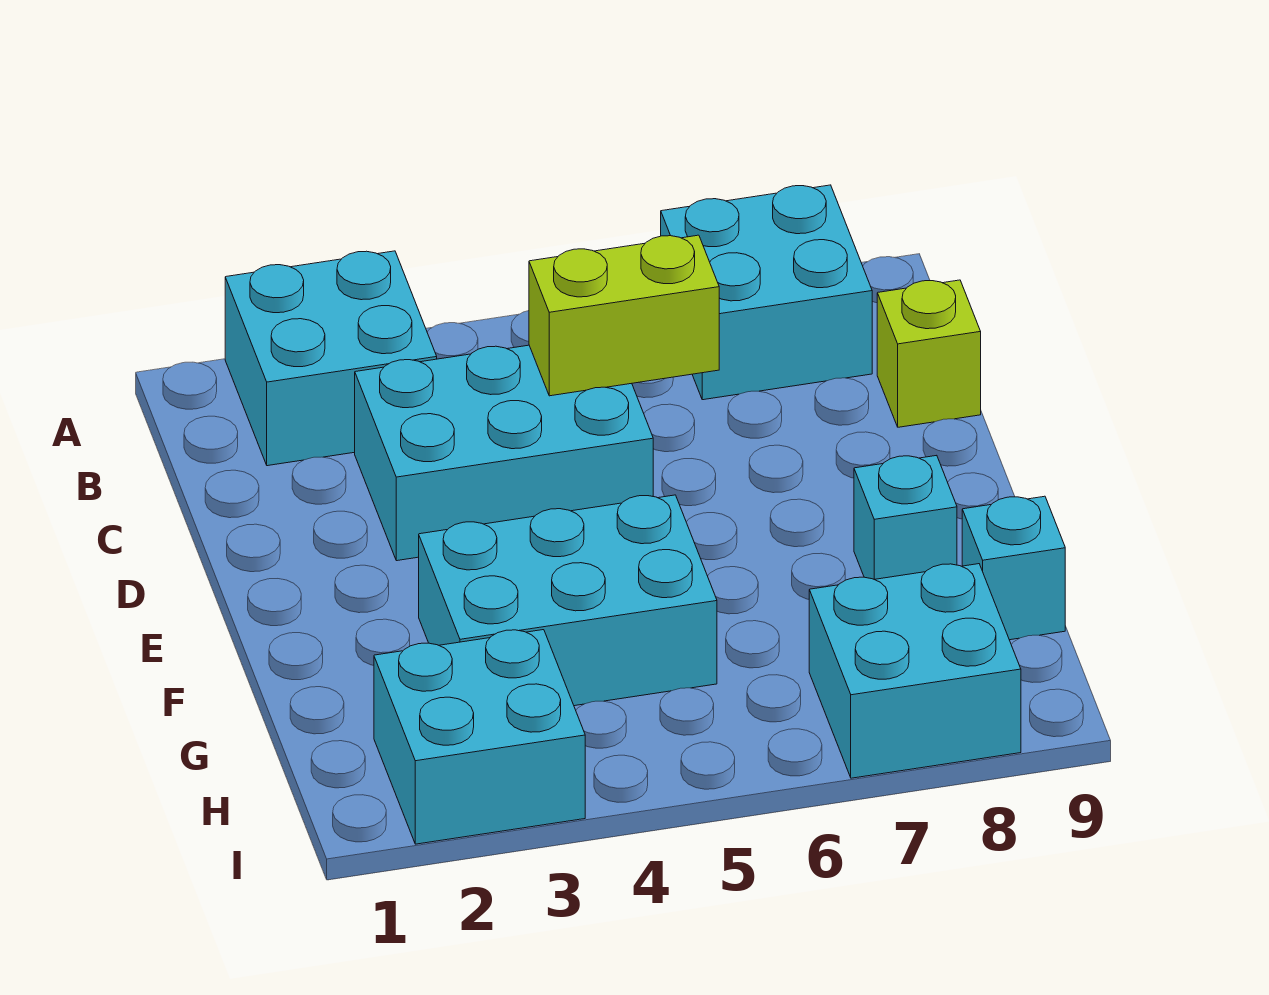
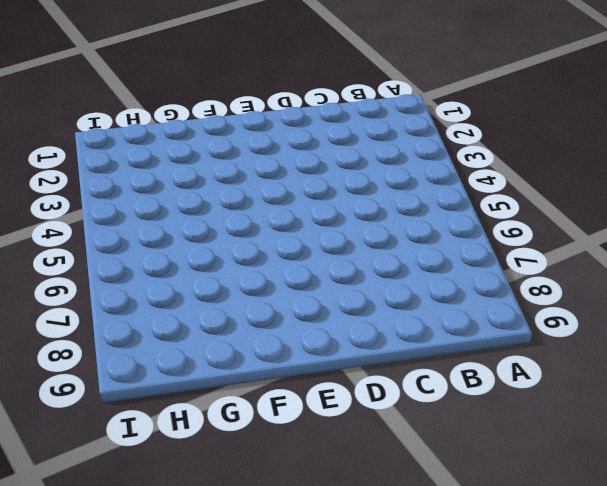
none -> cyan 2x2 brick [225,251,437,466]
none -> cyan 2x2 brick [661,185,872,400]

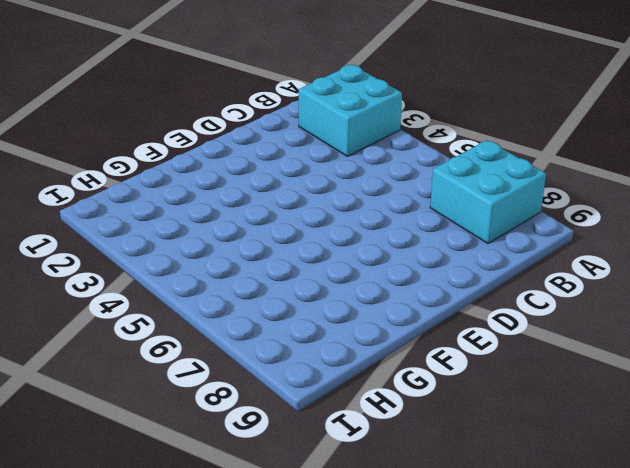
none -> cyan 2x3 brick [355,345,653,561]
none -> lime 1x1 brick [877,280,981,427]

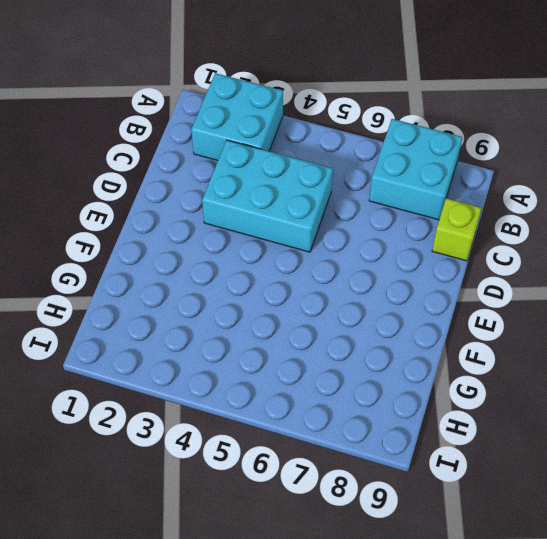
none -> cyan 2x3 brick [419,495,717,706]
none -> cyan 1x1 brick [854,455,957,579]

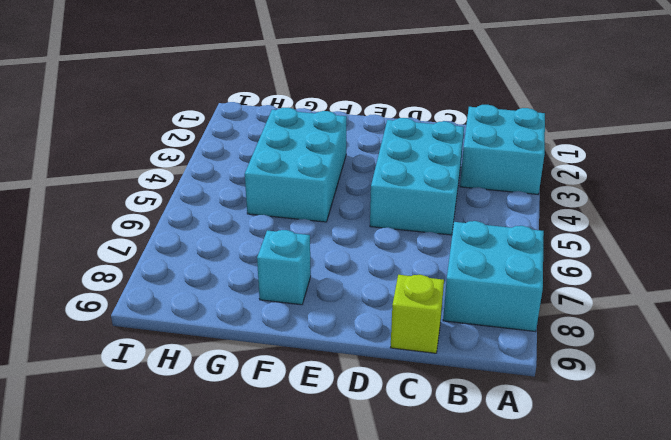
none -> cyan 1x1 brick [962,496,1065,640]
none -> cyan 2x2 brick [374,630,585,844]

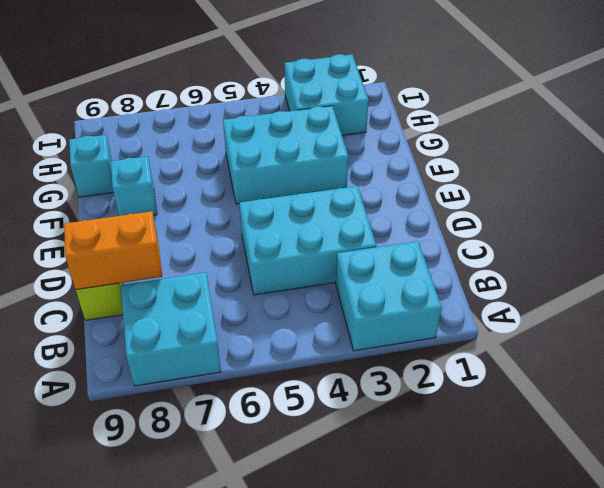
orange 1x2 brick [64,211,162,290] -> none
none -> cyan 2x2 brick [809,564,1021,778]
none -> lime 1x2 brick [529,235,719,396]

